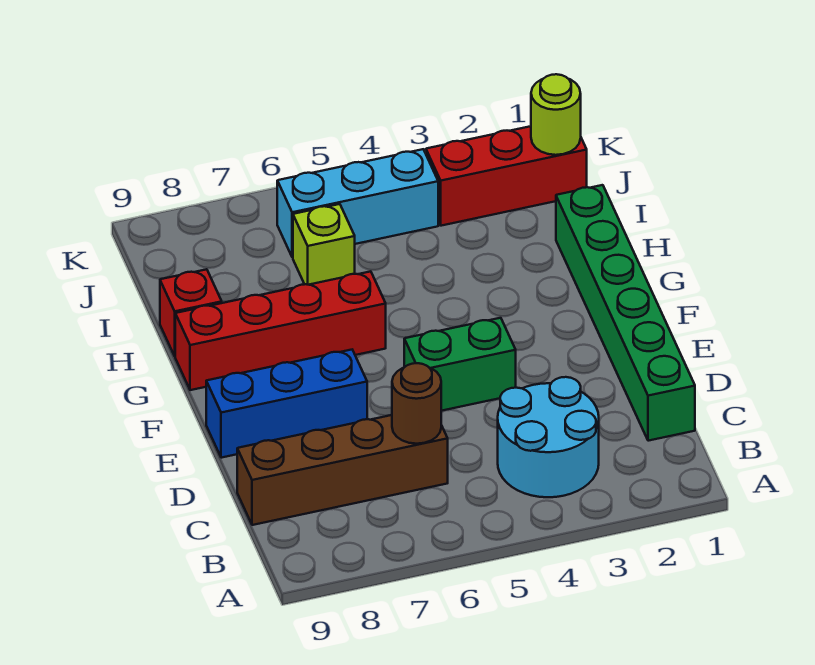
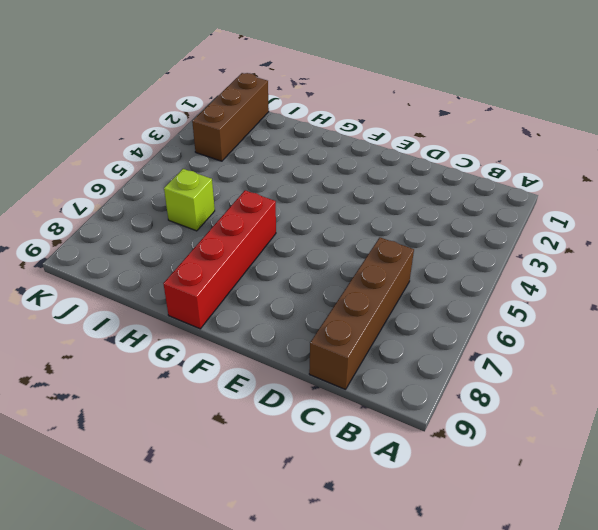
brown 1x3 brick [192,73,269,161] -> red 1x3 brick [426,126,587,226]
none -> cyan 2x2 round brick [498,377,599,497]
none -> green 1x6 brick [556,185,695,441]
none -> green 1x2 brick [404,318,516,411]

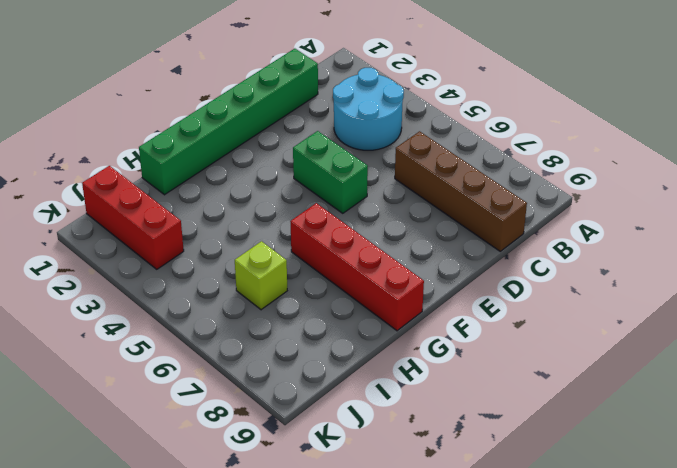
none -> blue 1x3 brick [206,350,367,458]
none -> red 1x1 brick [160,269,222,356]
none -> cyan 1x3 brick [277,149,438,257]

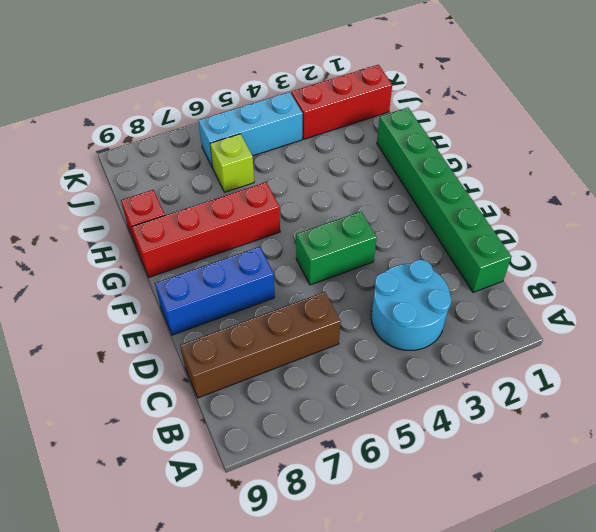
none -> brown 1x1 round brick [392,363,441,444]
none -> lime 1x1 round brick [531,74,581,155]

